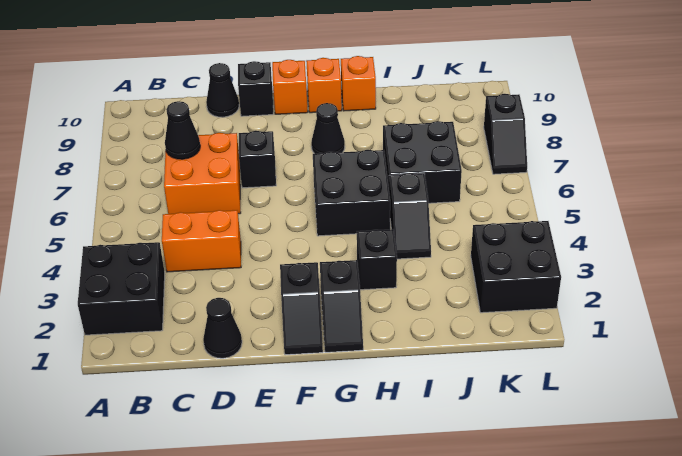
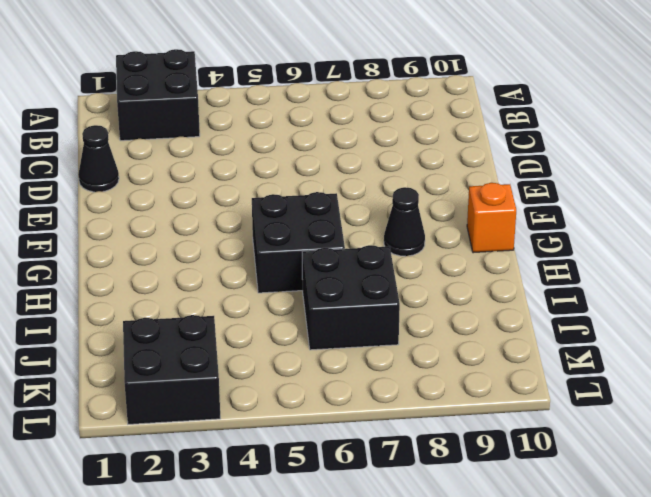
none -> orange 1x2 brick [162,210,241,272]
none -> orange 2x2 brick [164,133,241,214]
none -> black 1x1 cone [206,63,239,117]

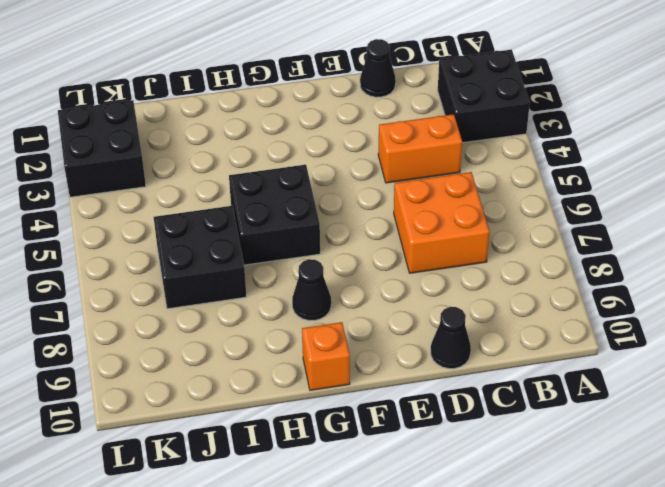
none -> black 1x1 brick [239,131,276,188]
none -> black 1x1 brick [238,61,273,116]
none -> black 1x2 slope [280,262,323,355]

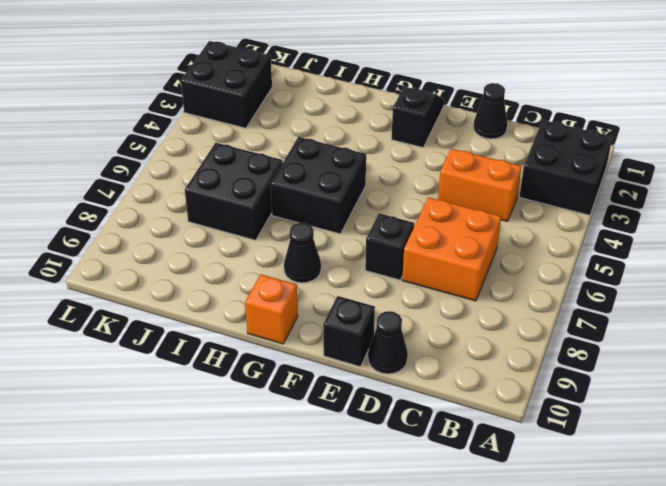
none -> orange 1x1 brick [272,60,308,114]
none -> black 1x2 slope [320,260,363,352]
none -> black 1x1 brick [357,229,397,290]

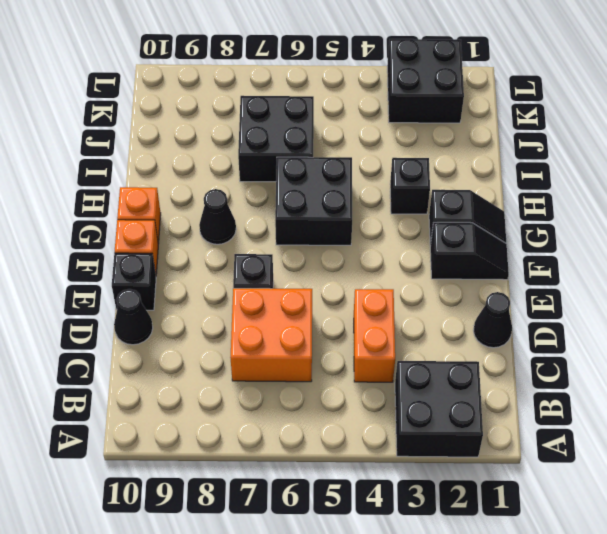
none -> orange 1x1 brick [341,56,376,111]
none -> black 1x2 slope [389,173,431,259]
none -> black 1x2 slope [484,94,527,174]

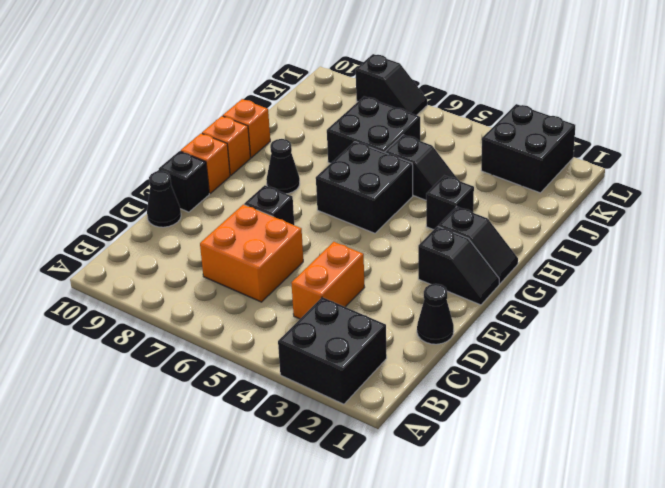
none -> black 1x1 cone [165,101,200,159]

